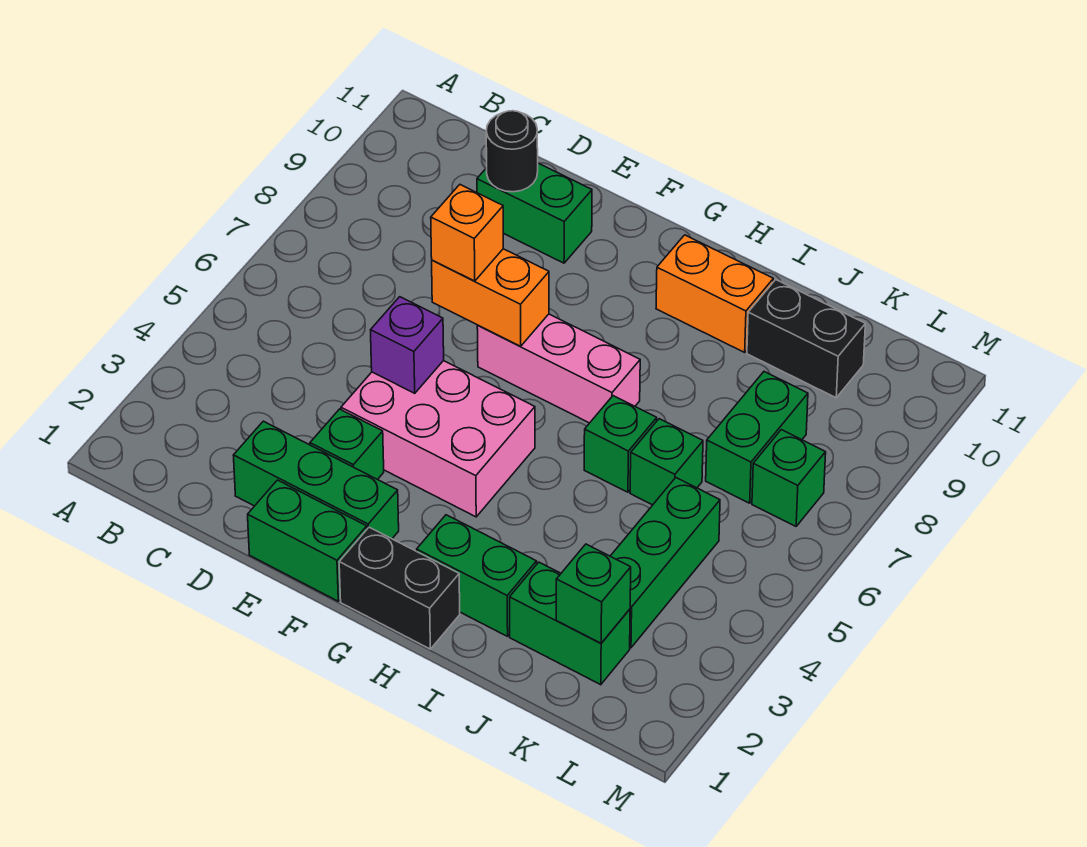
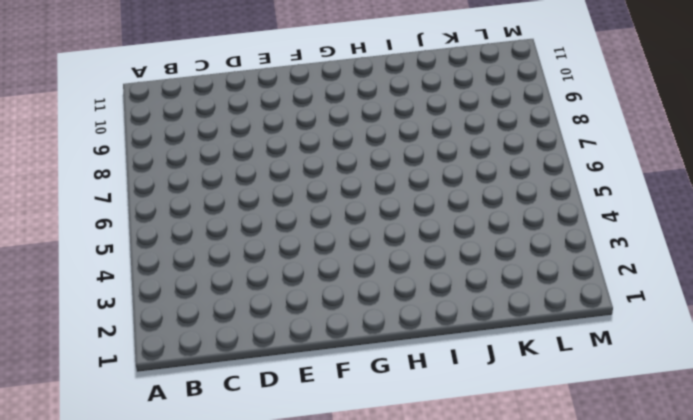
none -> green 1x3 brick [233,421,399,539]
none -> green 1x2 brick [477,163,592,263]
none -> green 1x2 brick [248,480,367,601]

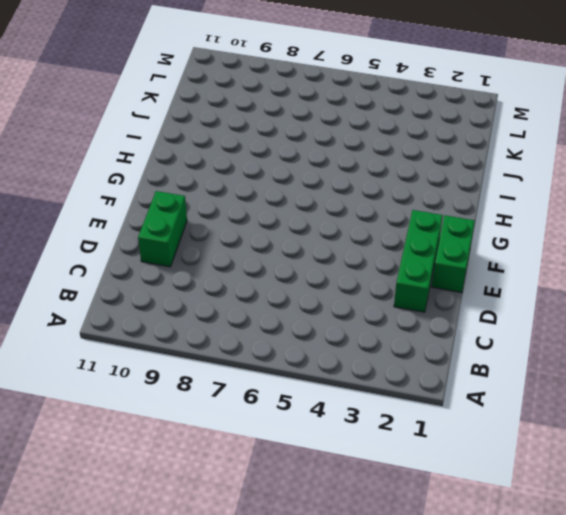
none -> green 1x1 brick [310,409,384,480]
none -> pink 2x3 brick [341,361,535,517]
none -> pink 1x3 brick [477,314,640,423]

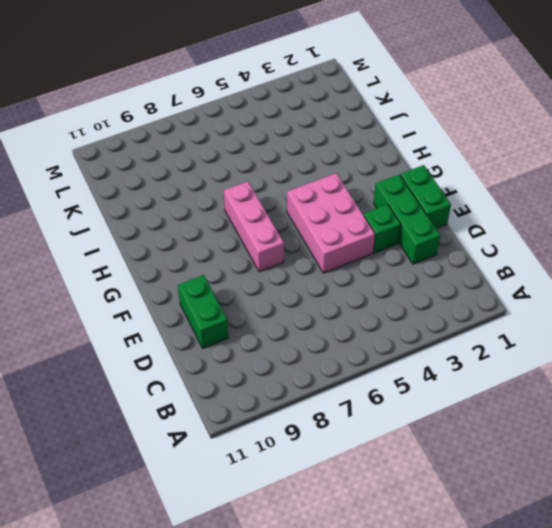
none -> black 1x2 brick [339,527,460,649]
none -> green 1x2 brick [417,515,537,636]
none -> orange 1x2 brick [656,235,773,352]

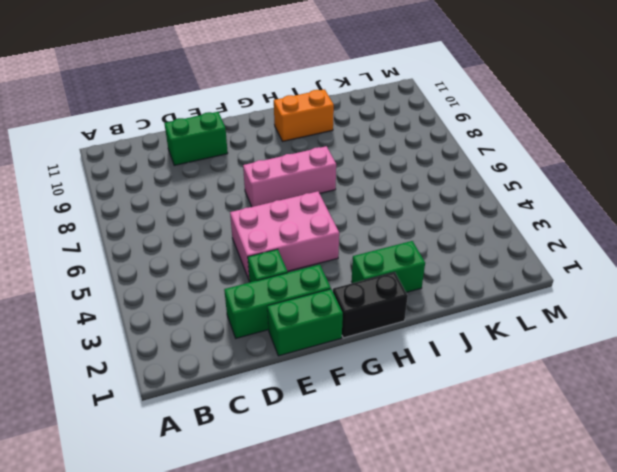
none -> green 1x1 brick [584,396,657,492]
none -> green 1x2 brick [510,562,630,685]
none -> green 1x1 brick [630,419,703,505]

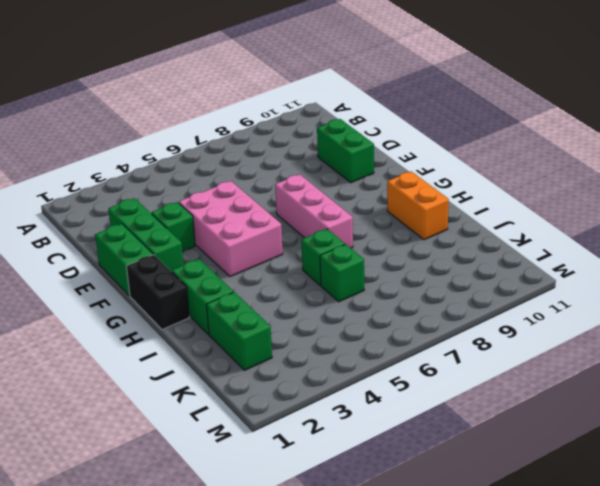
none -> black 1x2 brick [747,280,865,398]
none -> green 1x3 brick [610,478,720,648]
none -> green 1x2 brick [706,372,808,503]

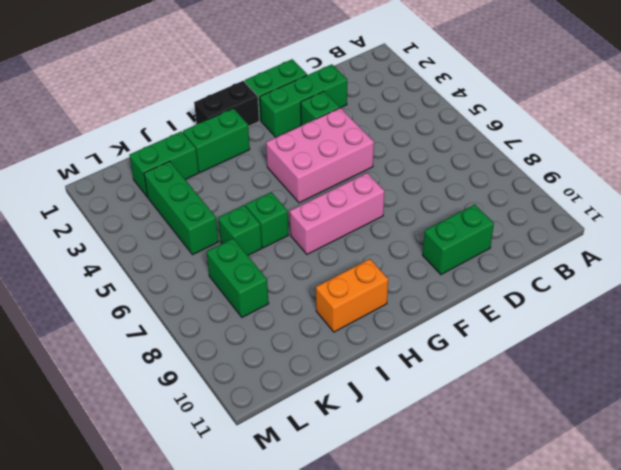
none -> black 1x2 brick [747,280,865,398]
none -> green 1x1 brick [752,430,826,526]
none -> black 1x1 round brick [486,111,538,192]

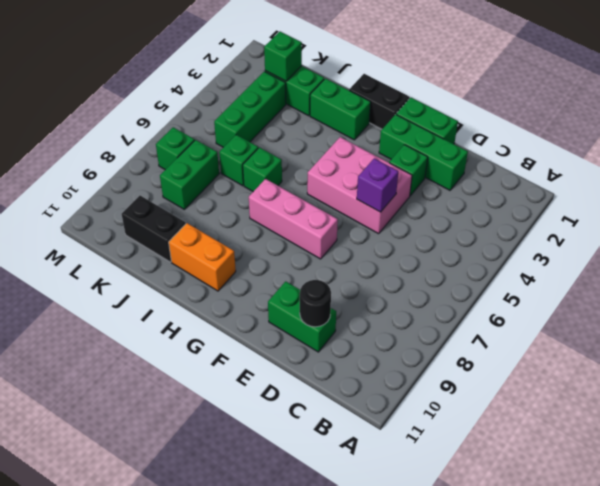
none -> orange 1x2 brick [432,249,549,346]
none -> orange 1x1 brick [431,185,503,281]

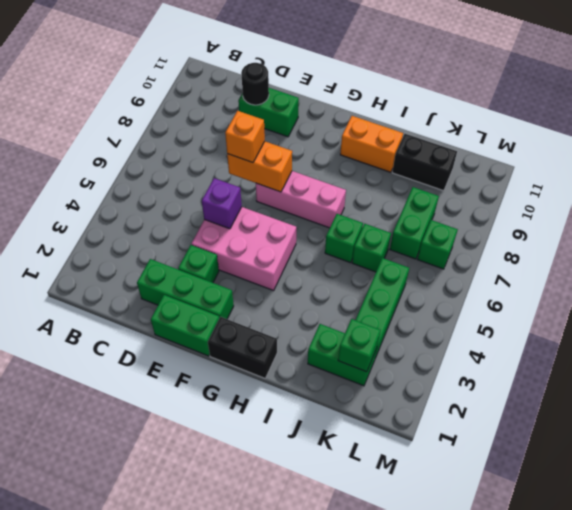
none -> green 1x2 brick [417,515,537,636]

